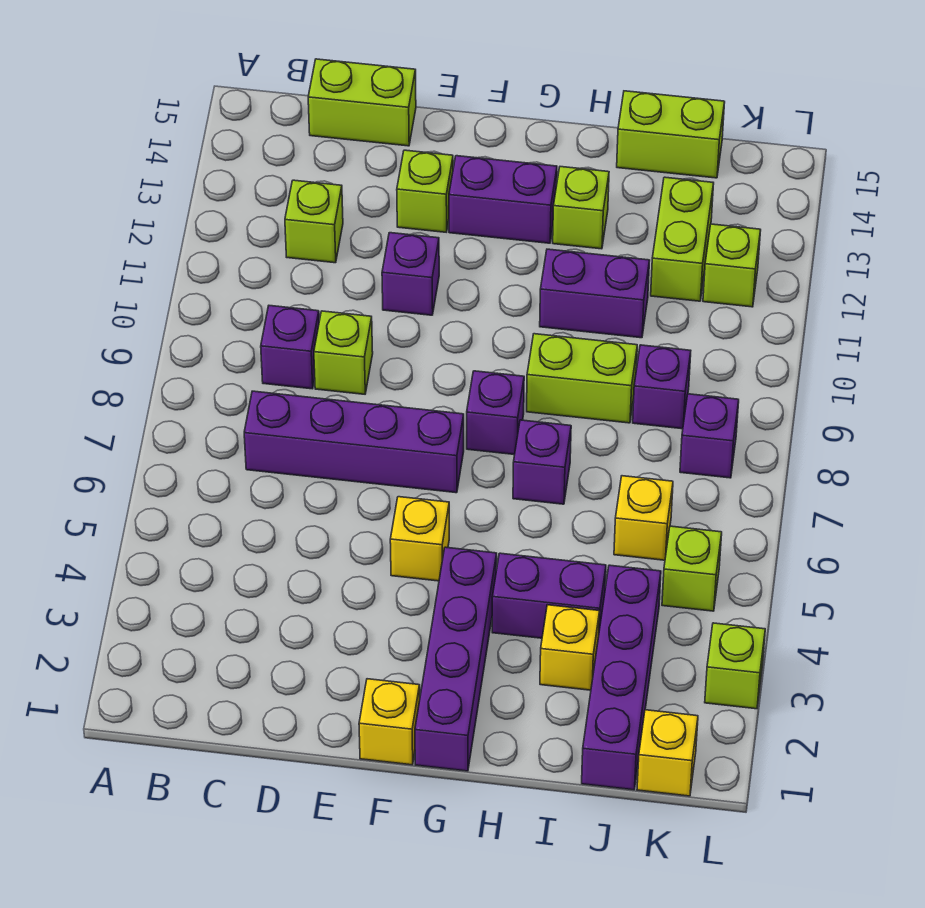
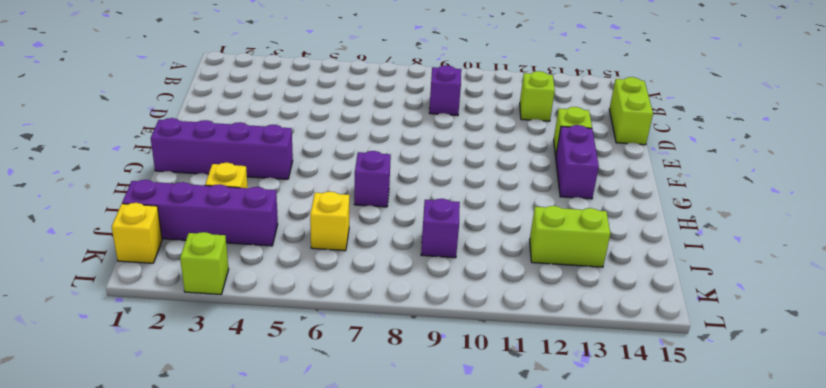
none -> purple 1x4 brick [244,391,464,493]
none -> lime 1x1 brick [314,311,373,394]
none -> purple 1x1 brick [382,233,439,315]

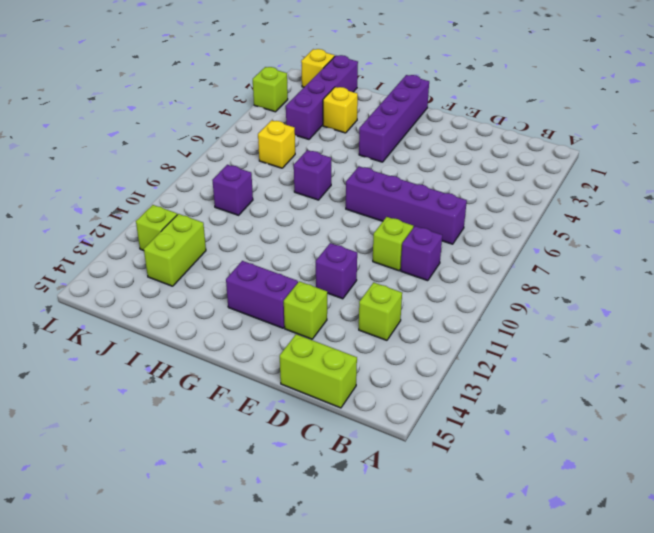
none -> yellow 1x1 brick [359,679,420,765]
none -> yellow 1x1 brick [390,497,449,581]
none -> purple 1x1 brick [467,371,524,455]

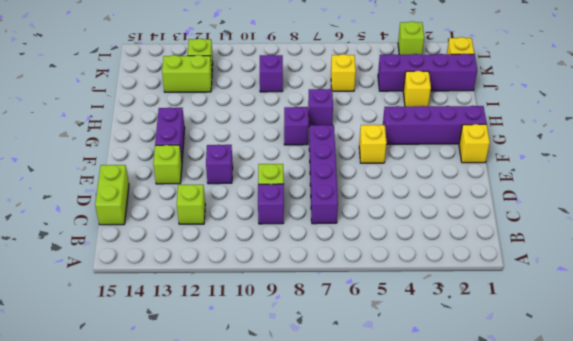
none -> purple 1x2 brick [492,553,606,638]
none -> lime 1x2 brick [527,334,637,423]
none -> purple 1x2 brick [540,249,650,338]

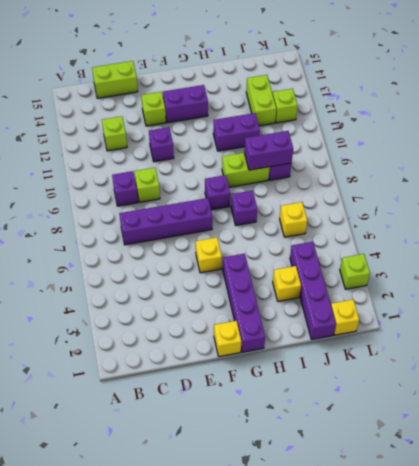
purple 1x2 brick [244,131,293,170] -> purple 1x2 brick moved to [492,553,606,638]
none -> lime 1x1 brick [553,167,609,249]
none -> lime 1x2 brick [617,91,725,178]
none -> lime 1x1 brick [662,526,722,611]

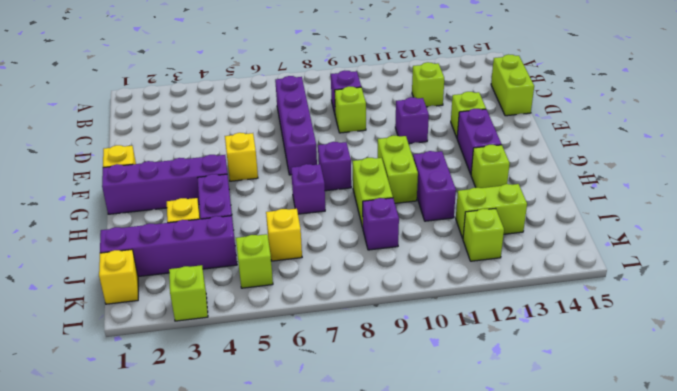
lime 1x2 brick [378,135,418,203] -> lime 1x2 brick moved to [617,91,725,178]
none -> purple 1x1 brick [680,394,739,478]

